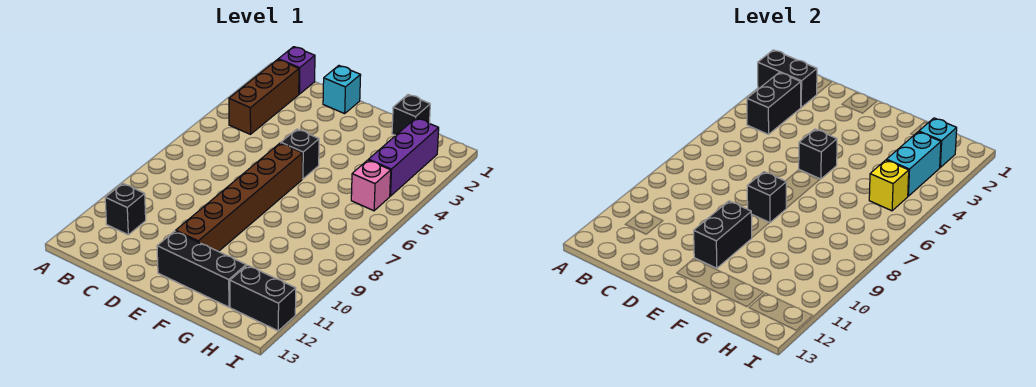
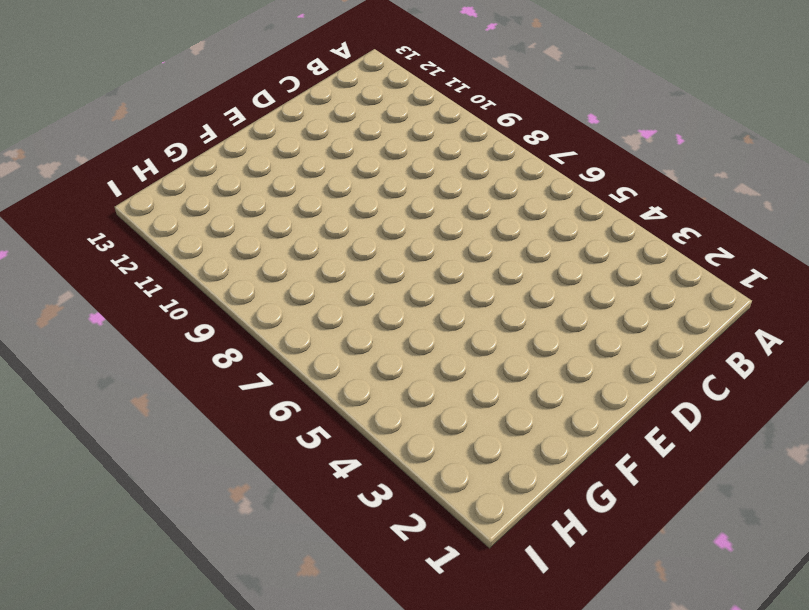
none -> purple 1x1 brick [278,47,315,94]
none -> brown 1x3 brick [229,59,299,134]
none -> black 1x1 brick [105,183,146,235]

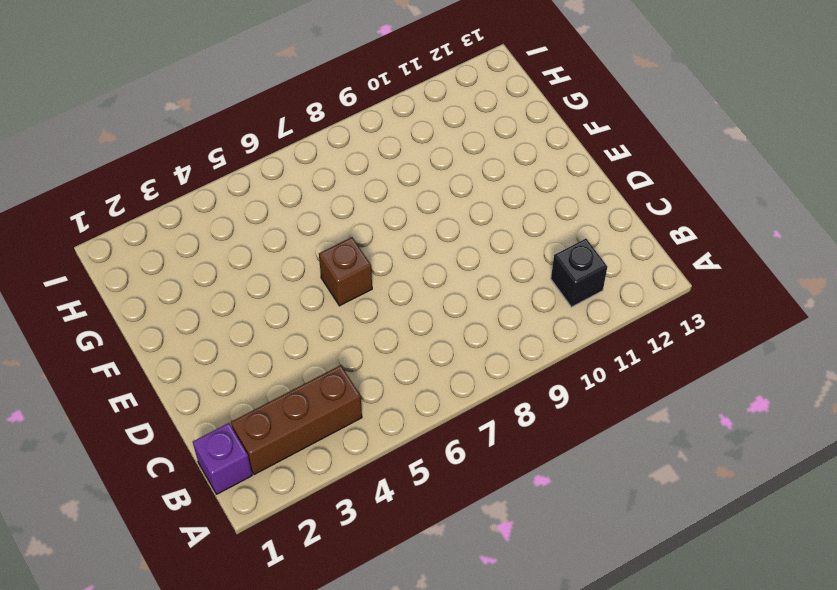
brown 1x1 brick [319,237,372,306] -> brown 1x6 brick [176,143,302,252]
none -> cyan 1x1 brick [323,66,361,114]
none -> black 1x1 brick [281,129,319,179]
none -> black 1x3 brick [157,231,246,307]

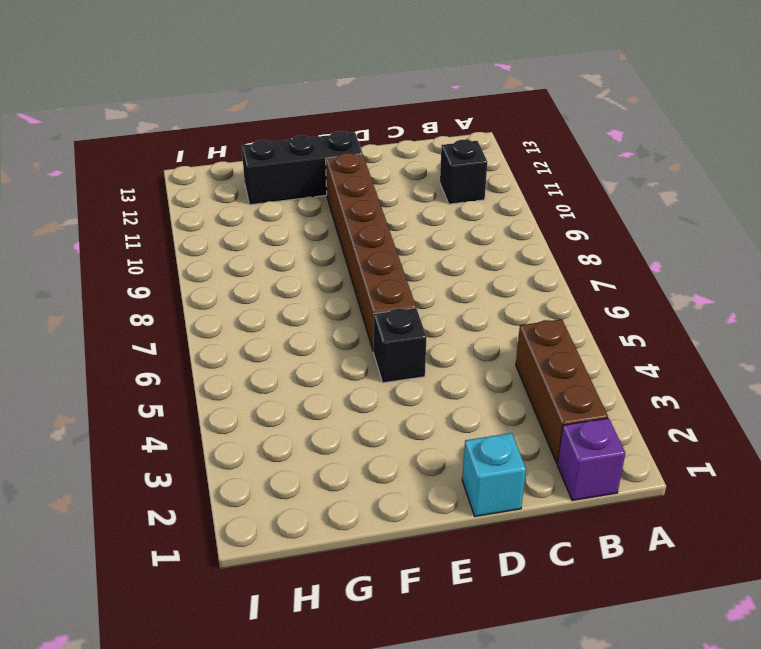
none -> black 1x1 brick [392,95,430,136]
none -> purple 1x3 brick [369,118,439,196]
none -> pink 1x1 brick [351,160,391,211]

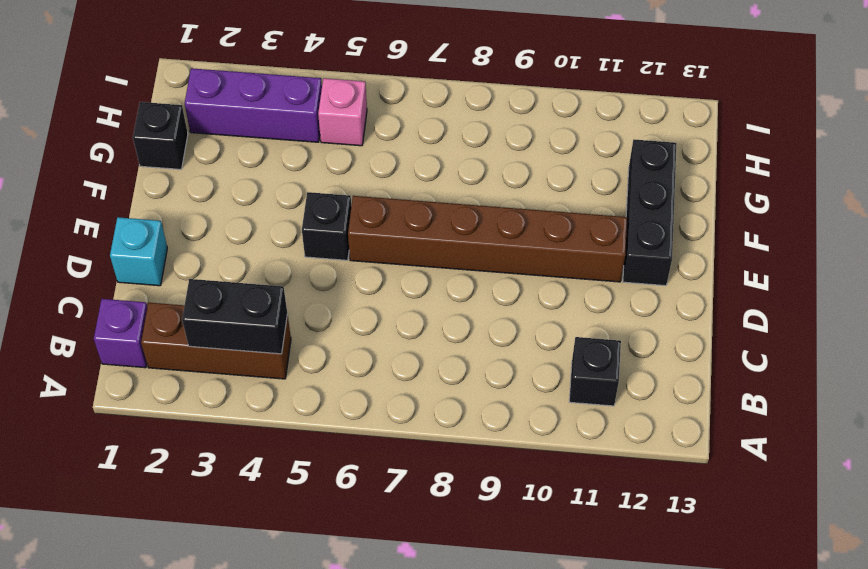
none -> black 1x2 brick [230,265,296,331]
none -> black 1x2 brick [758,50,817,107]
none -> black 1x1 brick [799,129,837,179]

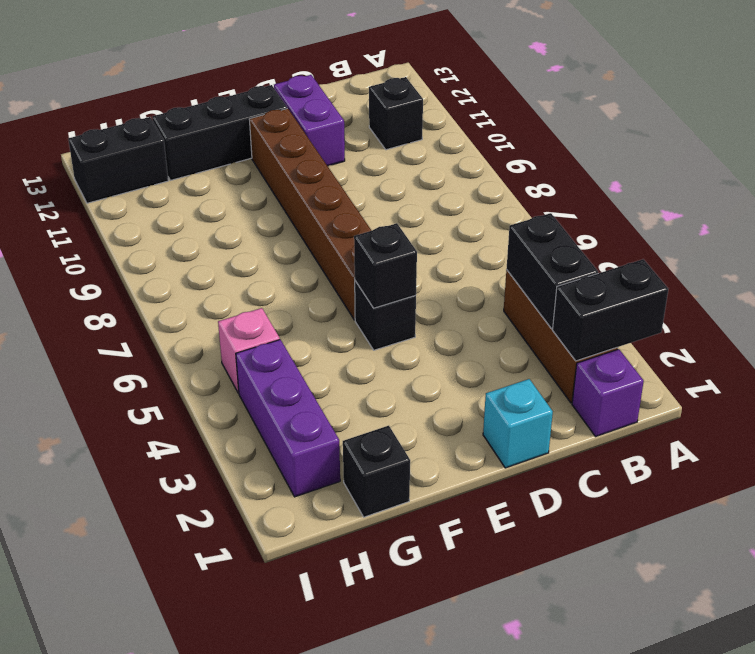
purple 1x2 brick [274,75,345,166] -> none
none -> black 1x1 brick [747,172,786,223]
none -> black 1x2 brick [694,201,752,268]
none -> cyan 1x1 brick [919,118,957,167]

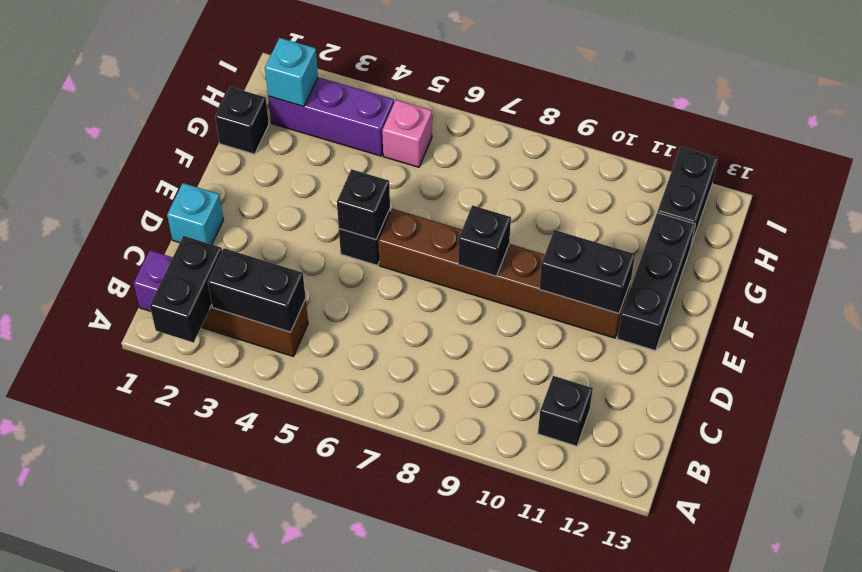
none -> cyan 1x2 brick [887,132,941,196]
none -> yellow 1x1 brick [869,160,909,211]

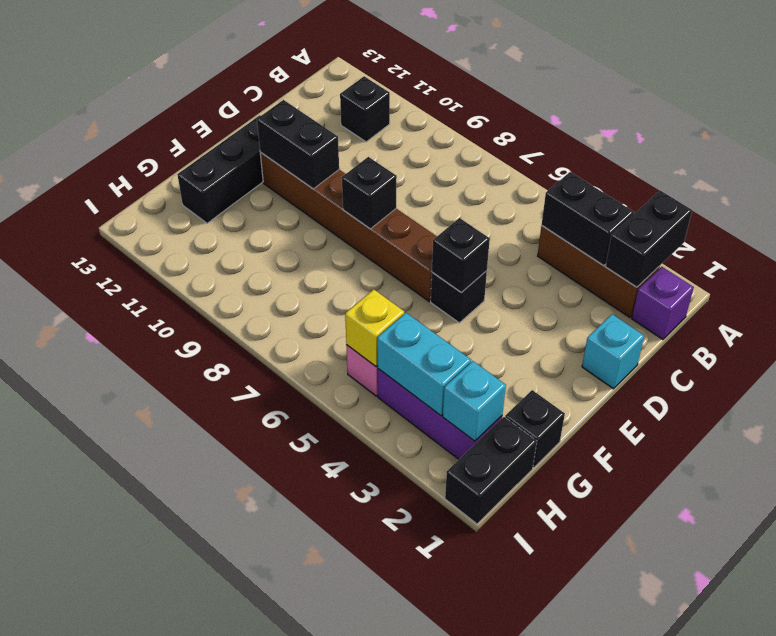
black 1x2 brick [445,417,537,524] -> black 1x2 brick moved to [230,265,296,331]

